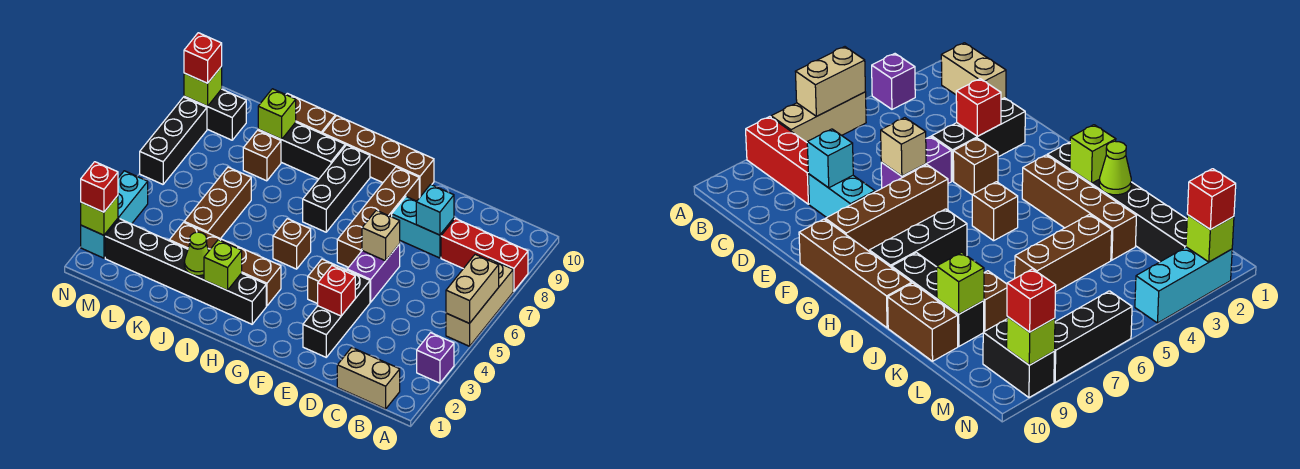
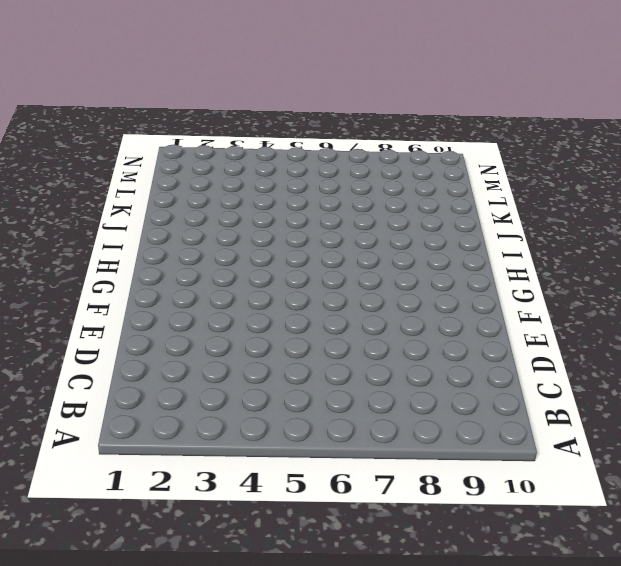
none -> purple 1x1 brick [417,333,454,383]
none -> tan 1x3 brick [446,259,513,346]
none -> red 1x3 brick [441,219,528,291]
none -> tan 1x2 brick [337,347,400,409]

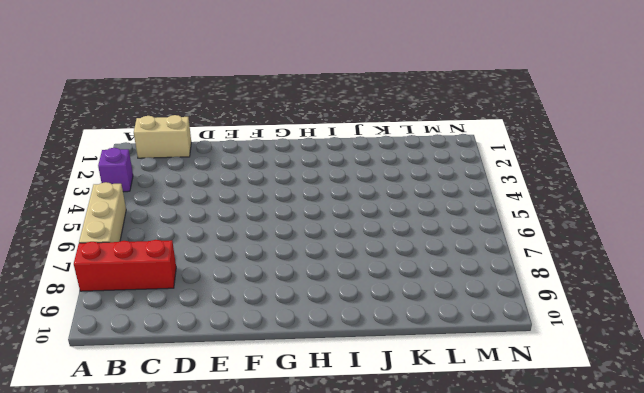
none -> cyan 1x2 brick [392,197,454,258]
none -> black 1x3 brick [303,270,370,357]
none -> purple 1x2 brick [347,244,400,302]
none -> brown 1x1 brick [308,259,345,304]

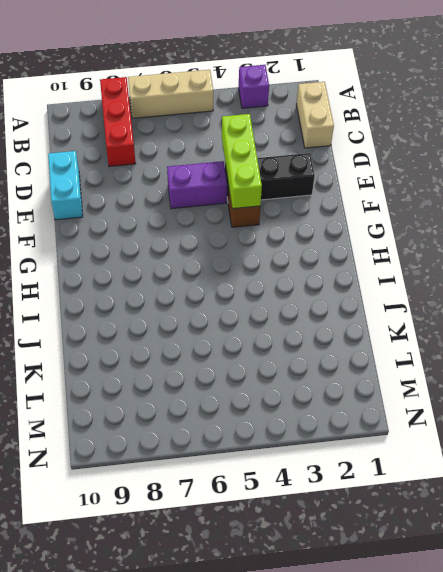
lime 1x3 brick [222,114,262,209] -> none
cyan 1x2 brick [48,151,83,220] -> cyan 1x2 brick moved to [392,197,454,258]
none -> brown 1x4 brick [337,167,419,267]
none -> brown 1x4 brick [322,116,434,198]
none -> black 1x6 brick [105,219,266,324]
none -> brown 1x4 brick [169,222,281,306]

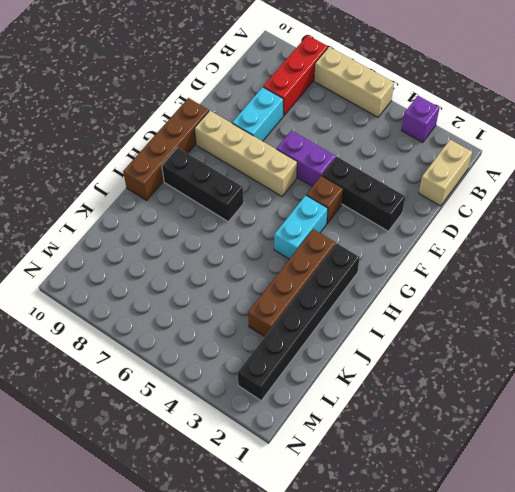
tan 1x4 brick [195,111,297,196] -> brown 1x4 brick [337,167,419,267]
cyan 1x2 brick [274,195,328,259] -> none
none -> brown 1x1 brick [273,219,311,269]
none -> black 1x3 brick [258,122,345,179]
none -> brown 1x2 brick [286,93,335,134]
none -> brown 1x3 brick [184,167,251,239]

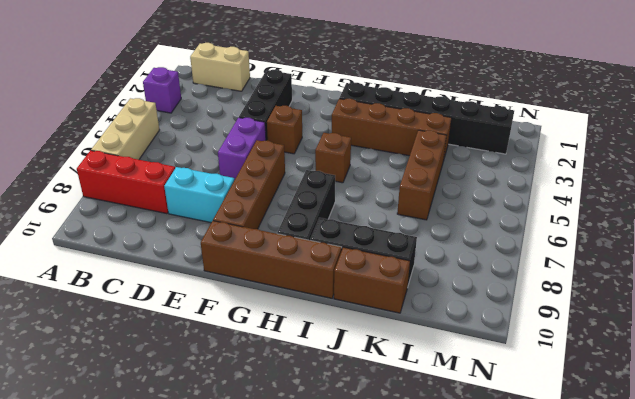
none -> brown 1x1 brick [243,130,281,181]
none -> black 1x2 brick [184,89,246,140]
none -> cyan 1x3 brick [81,171,148,258]
none -> black 1x3 brick [140,97,207,184]

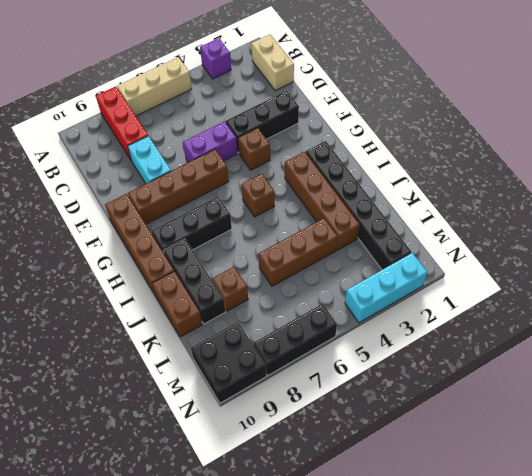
black 2x2 brick [191,322,266,403] -> black 1x2 brick [184,89,246,140]
none -> tan 1x2 brick [446,254,499,323]
none -> cyan 1x1 brick [416,184,454,235]
none -> red 1x1 brick [318,266,355,316]
none -> tan 1x1 brick [362,210,400,261]

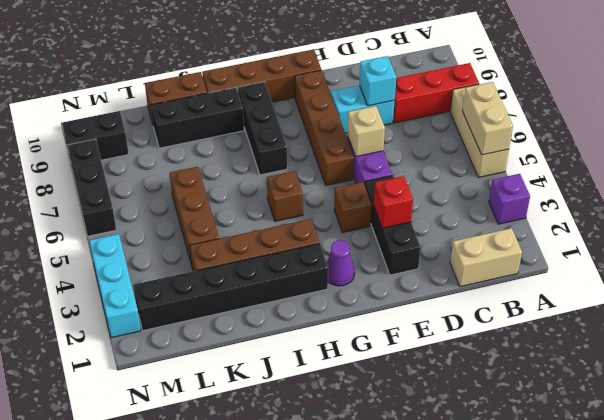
purple 1x1 cone [327,240,355,286] -> none
none -> brown 1x1 brick [243,130,281,181]
none -> lime 1x1 brick [204,240,242,290]
none -> lime 1x1 cone [184,232,209,276]
none -> lime 1x1 brick [258,89,296,139]

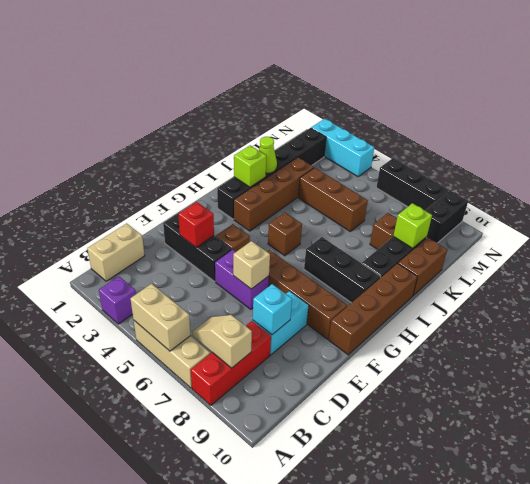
tan 1x2 slope [192,315,252,368] -> none
none -> lime 1x1 brick [81,196,118,235]
none -> lime 1x1 brick [184,66,222,106]
none -> red 1x1 brick [81,162,118,212]
none -> red 1x1 brick [184,33,222,83]

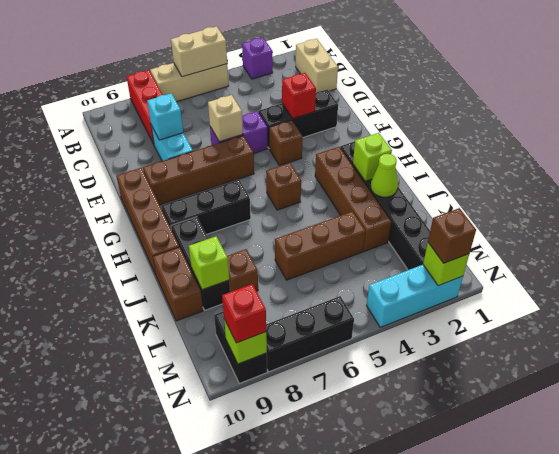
brown 1x1 brick [428,208,476,263] -> red 1x1 brick [81,162,118,212]

